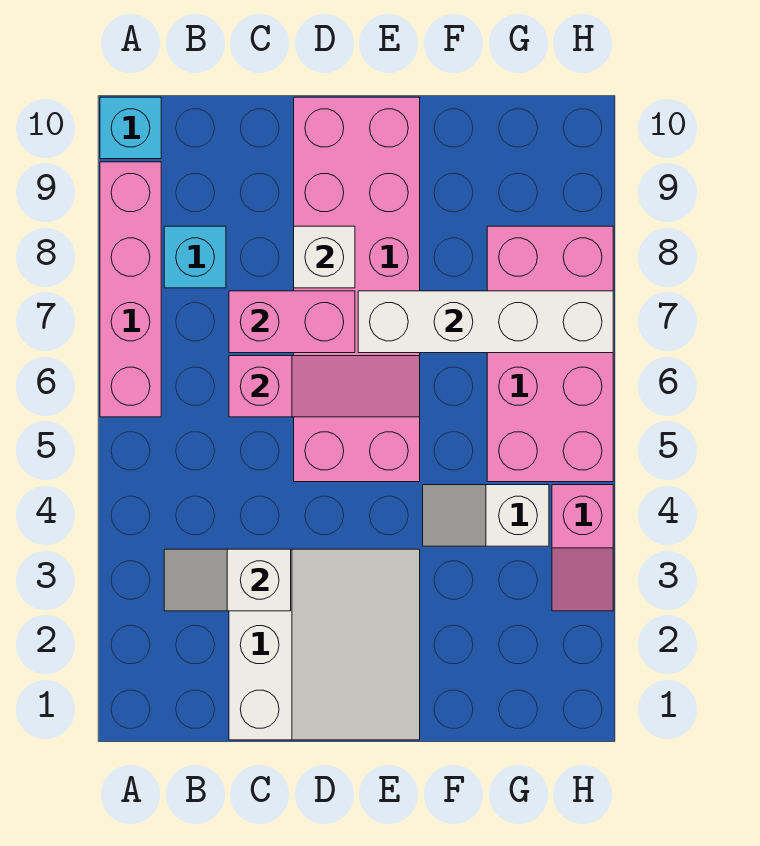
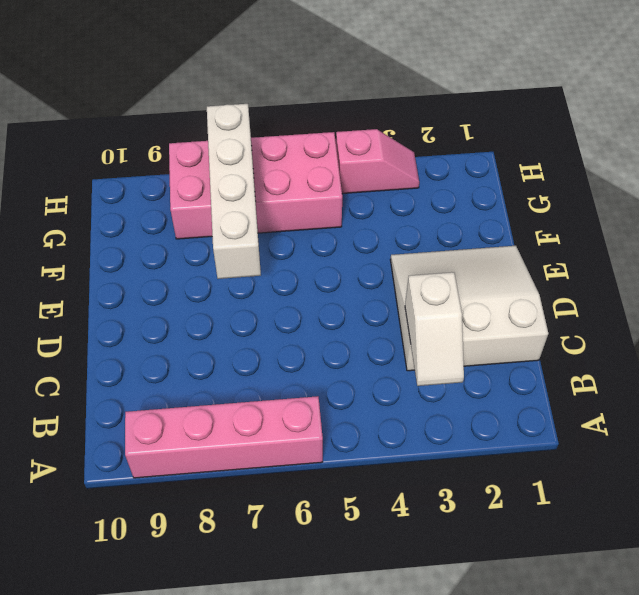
none -> cyan 1x1 brick [100,97,161,159]
none -> cyan 1x1 brick [164,226,226,288]
none -> pink 2x6 brick [294,97,420,482]

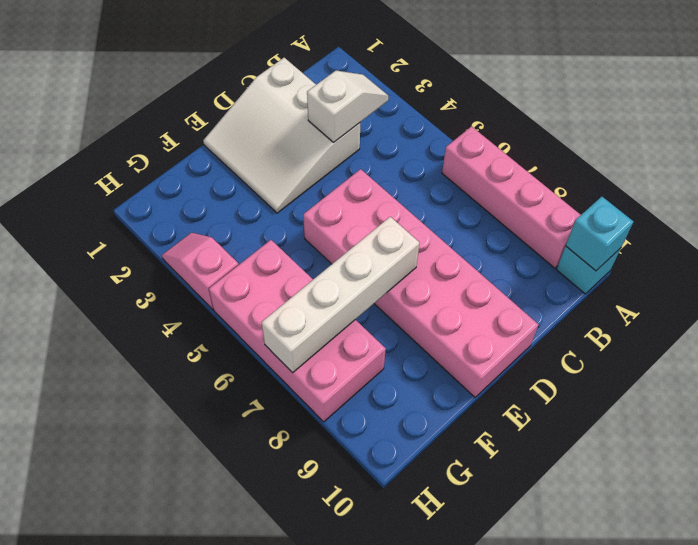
cyan 1x1 brick [566,197,634,271] -> cyan 1x1 brick moved to [164,226,226,288]
none -> white 1x2 slope [423,485,549,546]
none -> pink 1x3 slope [229,356,420,417]
none -> pink 1x2 brick [229,291,355,353]

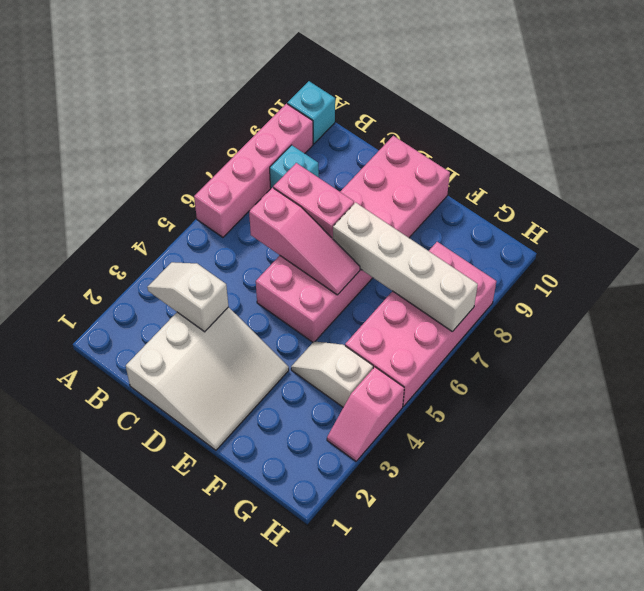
none -> white 1x1 brick [294,226,355,288]

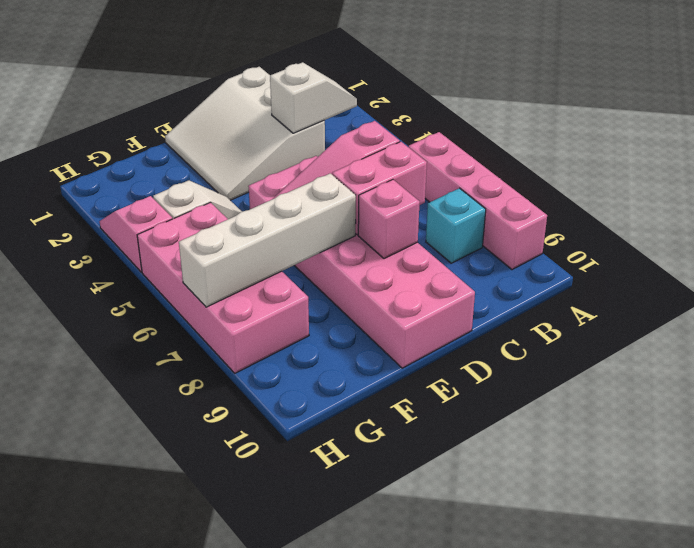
pink 1x1 brick [358,180,420,259] -> white 1x1 brick [294,226,355,288]
none -> cyan 1x1 brick [100,97,161,159]

